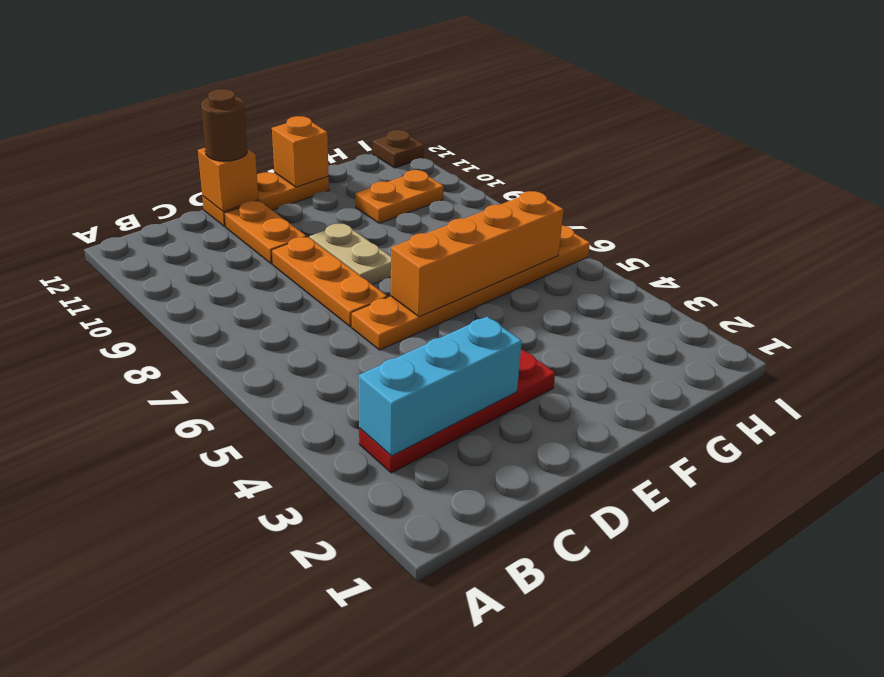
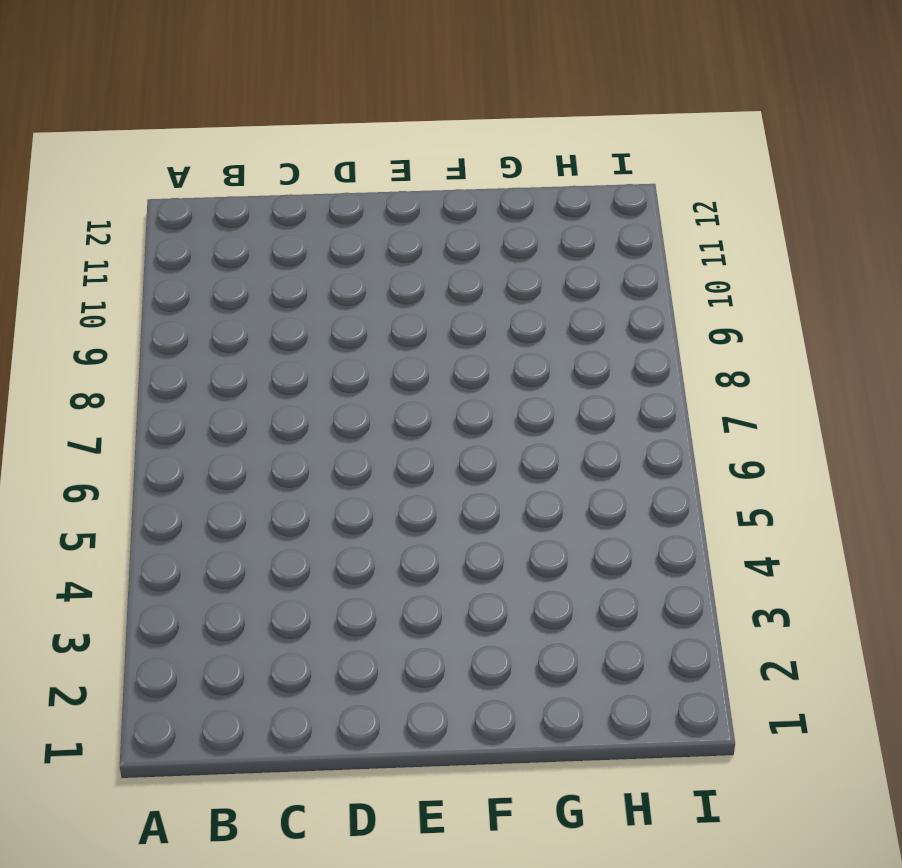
none -> red 1x4 plate [359,349,555,473]
none -> orange 1x6 plate [352,225,590,350]
none -> orange 1x3 plate [272,237,387,327]

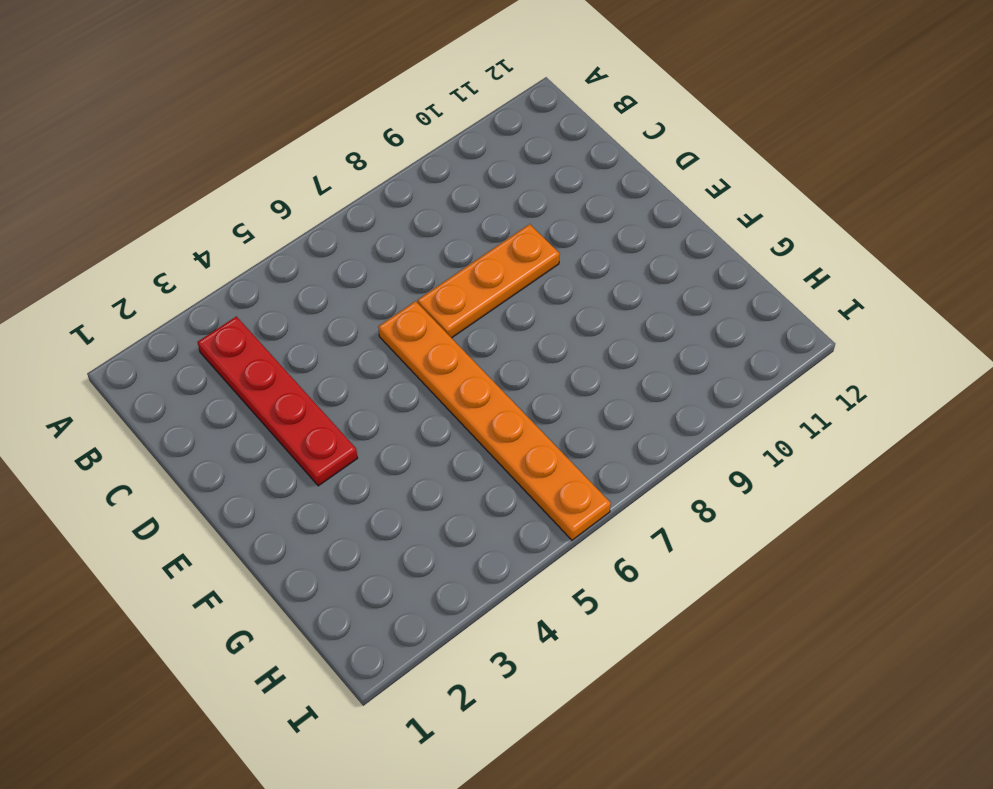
none -> orange 1x2 plate [224,201,306,264]
none -> orange 1x3 plate [202,172,329,226]
none -> tan 1x2 plate [309,224,391,285]

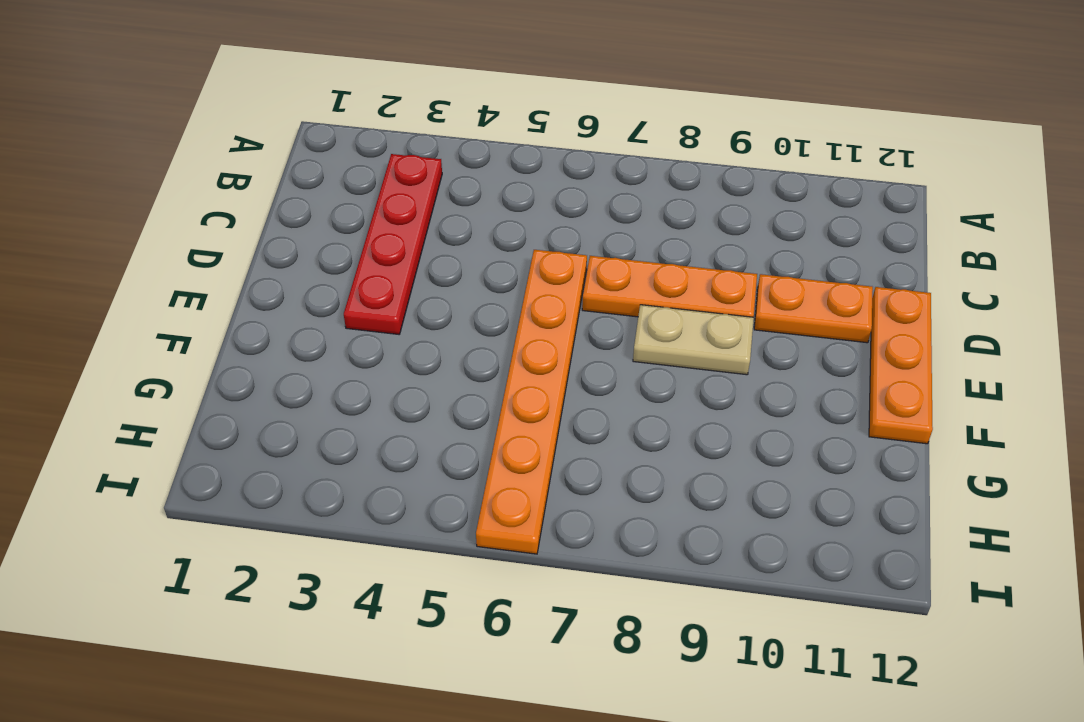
none -> orange 1x2 plate [355,170,444,223]
none -> brown 1x1 plate [373,130,424,168]
none -> cyan 1x3 brick [359,317,522,456]

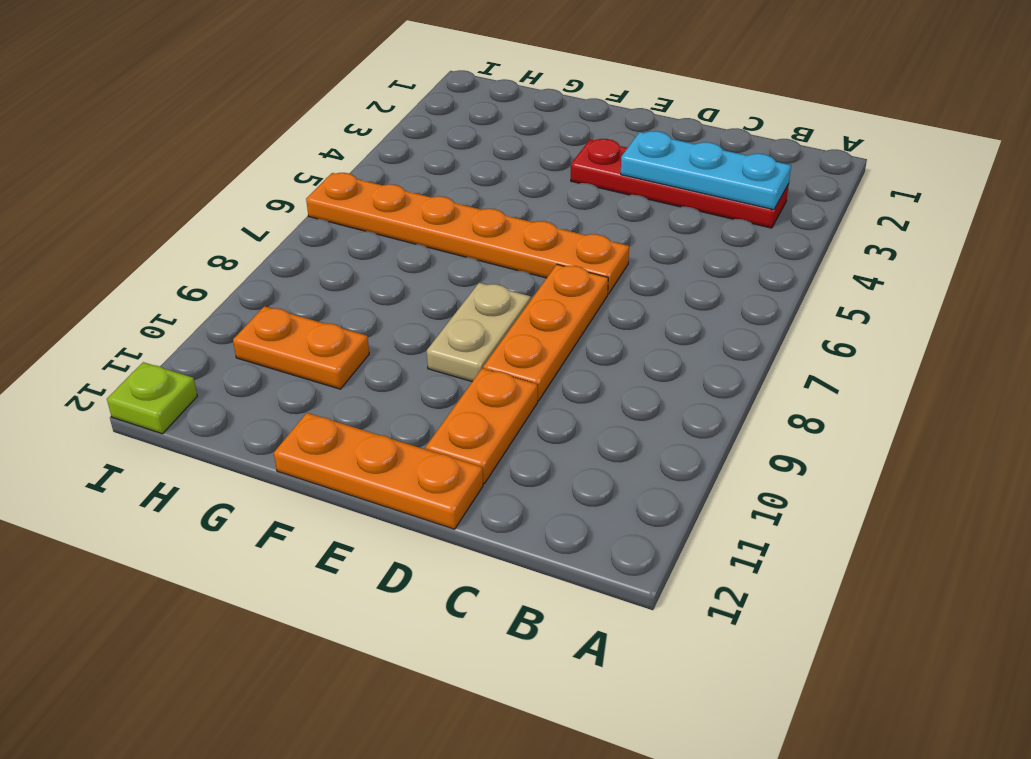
cyan 1x3 plate [621,131,791,210] -> cyan 1x3 brick [359,317,522,456]
lime 1x1 plate [107,362,197,434] -> brown 1x1 plate [373,130,424,168]
none -> orange 1x1 brick [198,148,258,212]
none -> orange 1x4 brick [390,191,564,317]
none -> orange 1x1 brick [272,116,329,187]

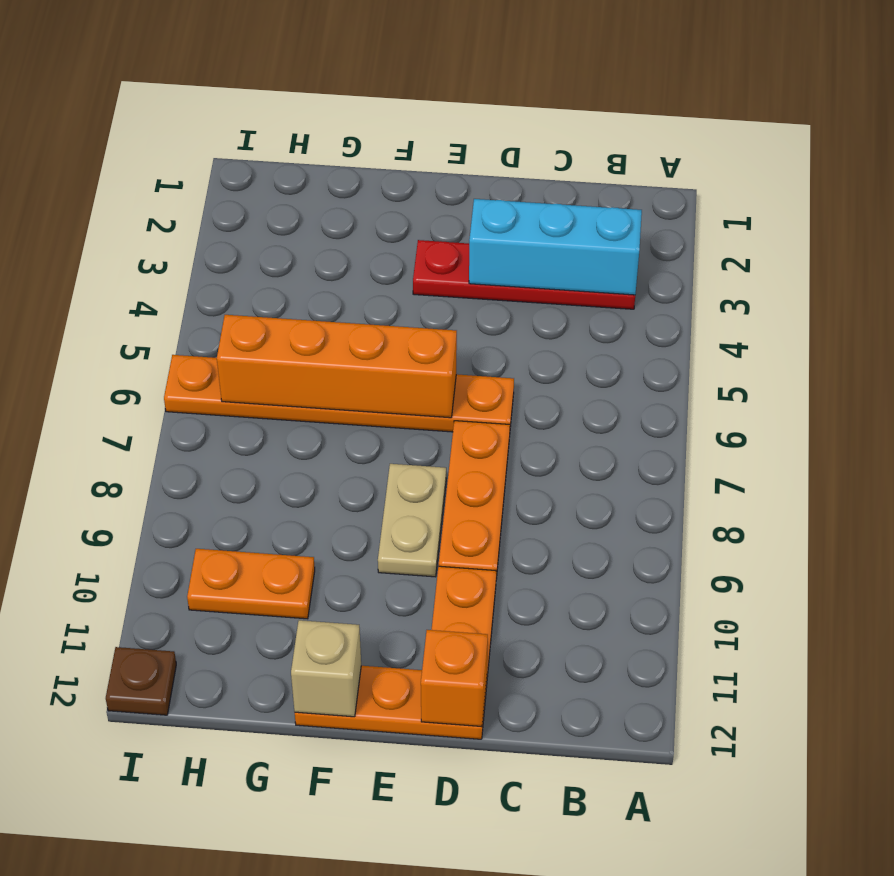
tan 1x1 brick [291,620,361,717] -> orange 1x1 brick [272,116,329,187]
none -> brown 1x1 round brick [201,89,247,161]

